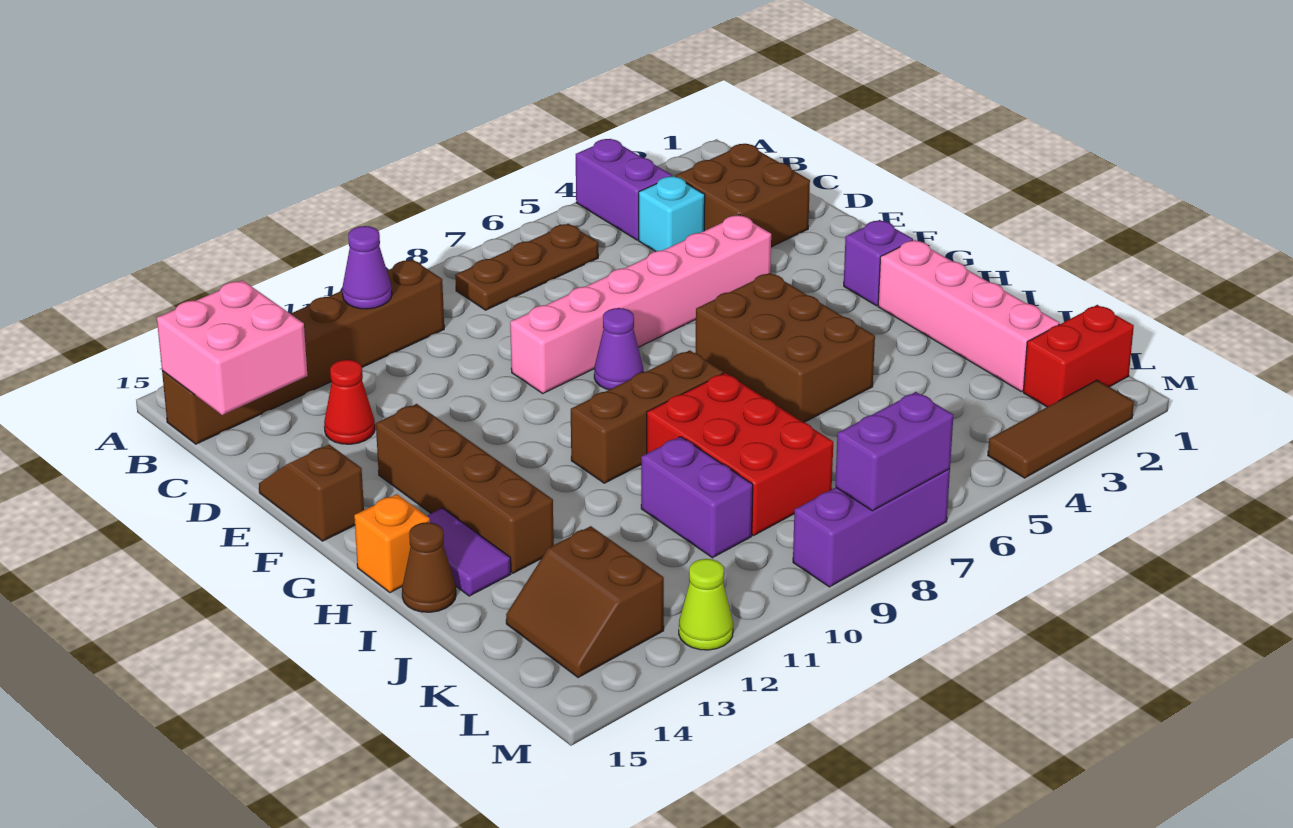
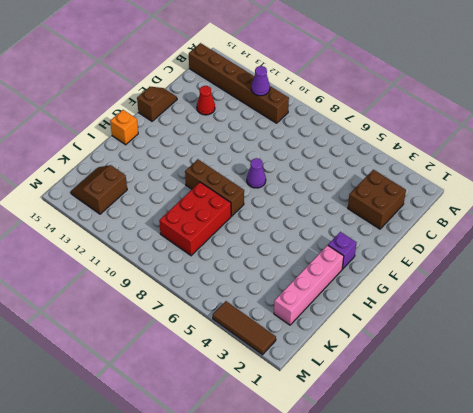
none -> purple 1x2 brick [576,139,672,240]
none -> brown 1x3 plate [455,224,598,310]
none -> cyan 1x1 brick [639,176,705,252]

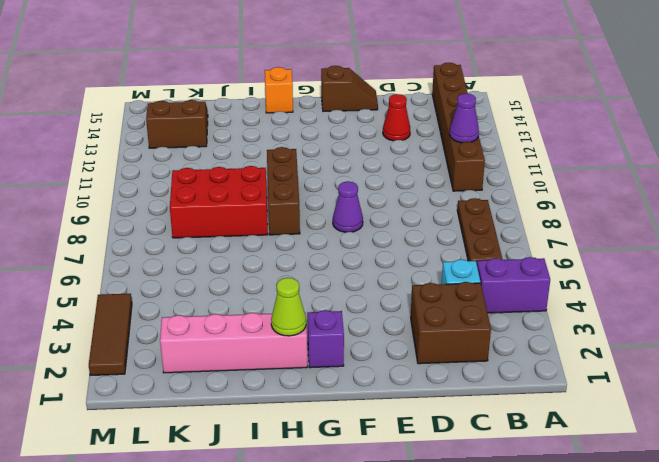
lime 1x1 cone [271,278,306,336] -> lime 1x1 cone moved to [679,559,733,650]
none -> pink 1x6 brick [510,215,771,393]
none -> brown 1x4 brick [376,404,554,573]
none -> brown 2x3 brick [695,273,875,422]

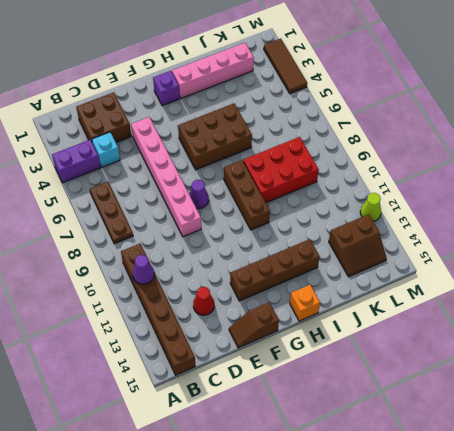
none -> purple 1x2 tile [427,508,511,596]
none -> brown 1x1 cone [402,522,456,612]
none -> purple 1x2 brick [641,437,753,558]

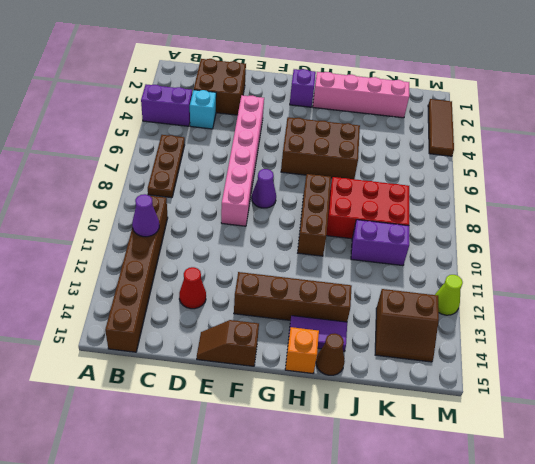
none -> red 1x2 brick [1023,305,1134,407]
none -> purple 1x3 brick [793,469,950,587]
none -> pink 2x2 brick [157,280,307,415]

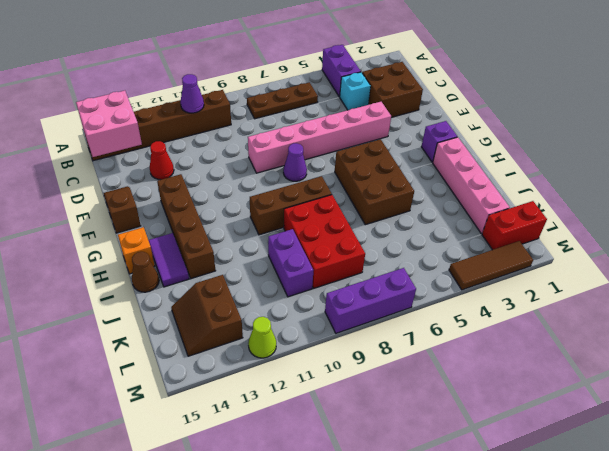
none -> purple 1x2 brick [835,392,953,511]

